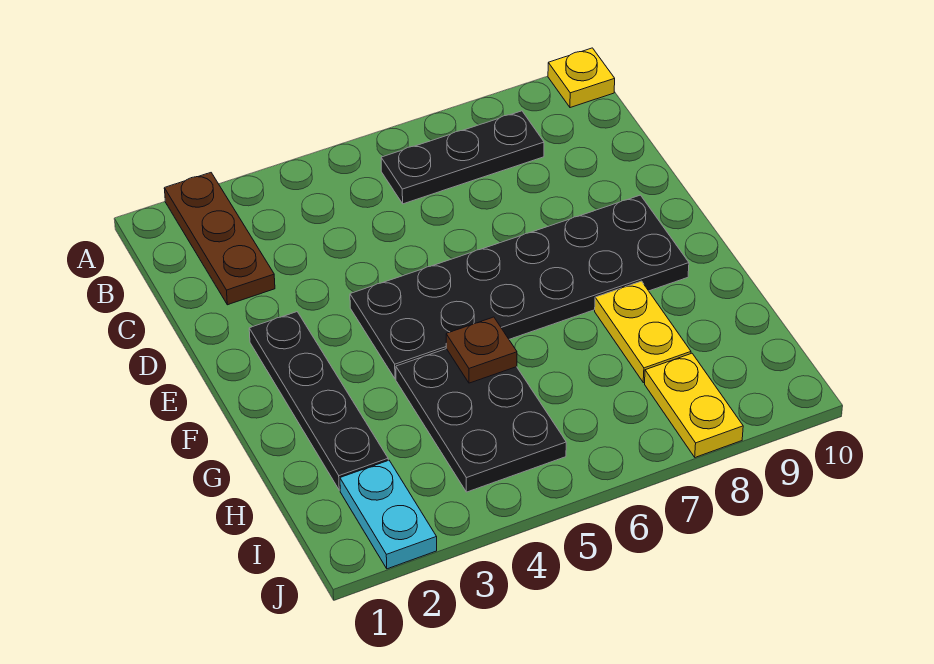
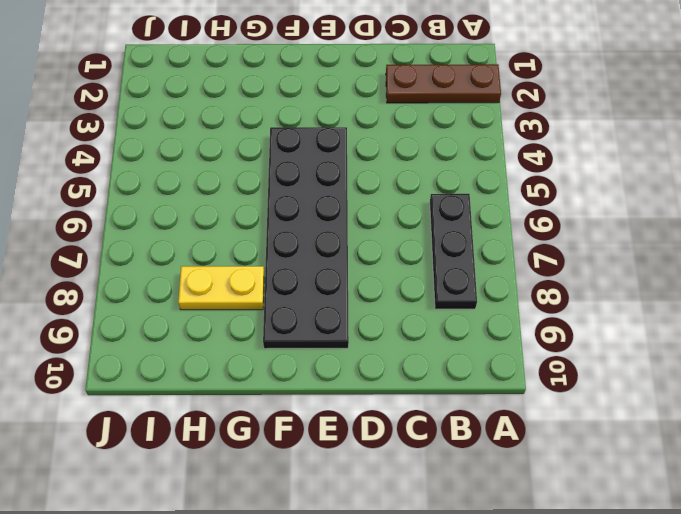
none -> yellow 1x1 plate [548,48,615,108]
none -> black 1x4 plate [249,312,388,490]

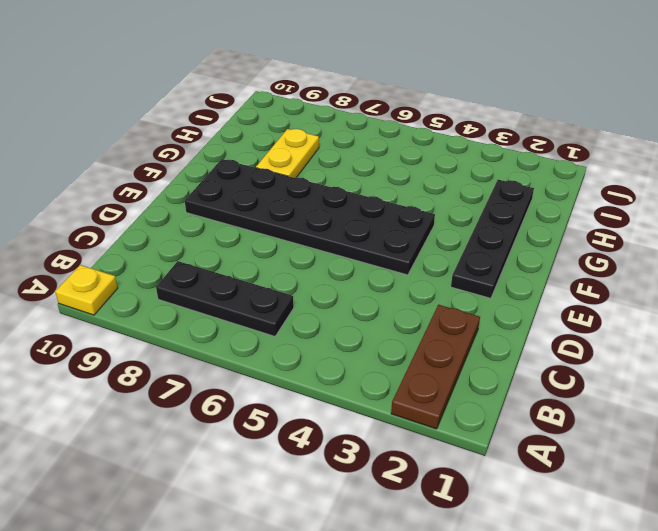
none -> black 2x3 plate [396,349,566,492]
none -> cyan 1x2 plate [340,460,437,569]

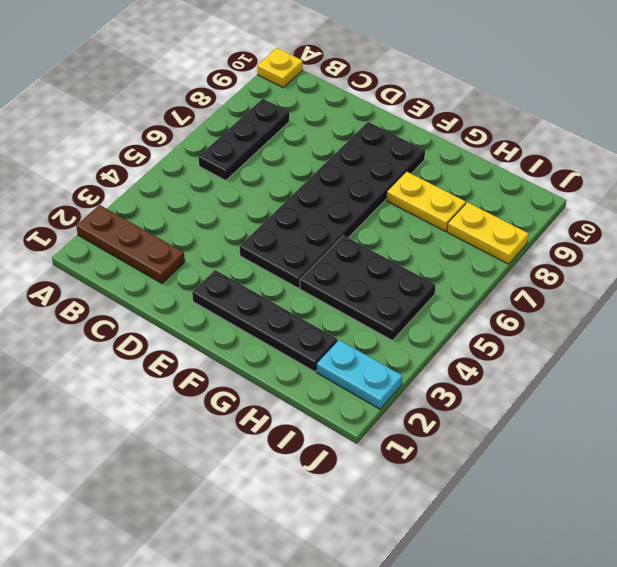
none -> brown 1x1 plate [446,317,517,383]

